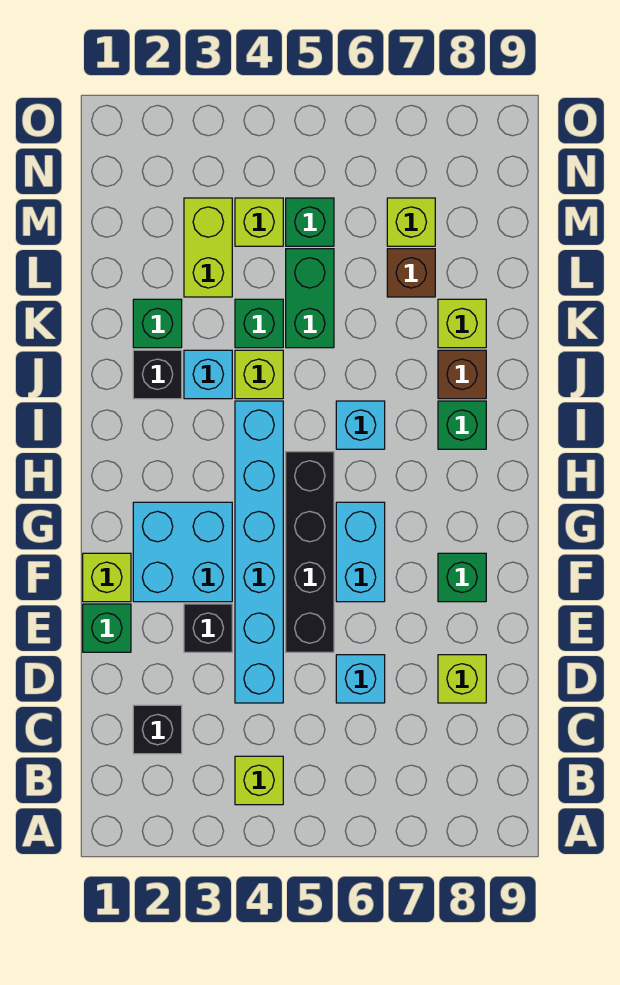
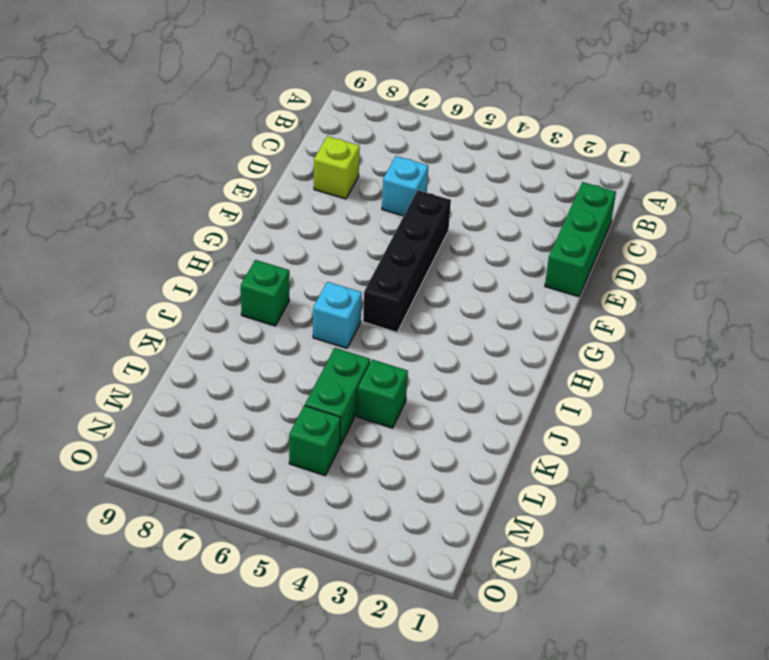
green 1x3 brick [545,182,616,297] -> green 1x1 brick [83,604,131,652]
none -> lime 1x1 brick [235,756,283,805]
none -> black 1x1 brick [133,705,182,754]
none -> cyan 1x6 brick [235,401,283,703]

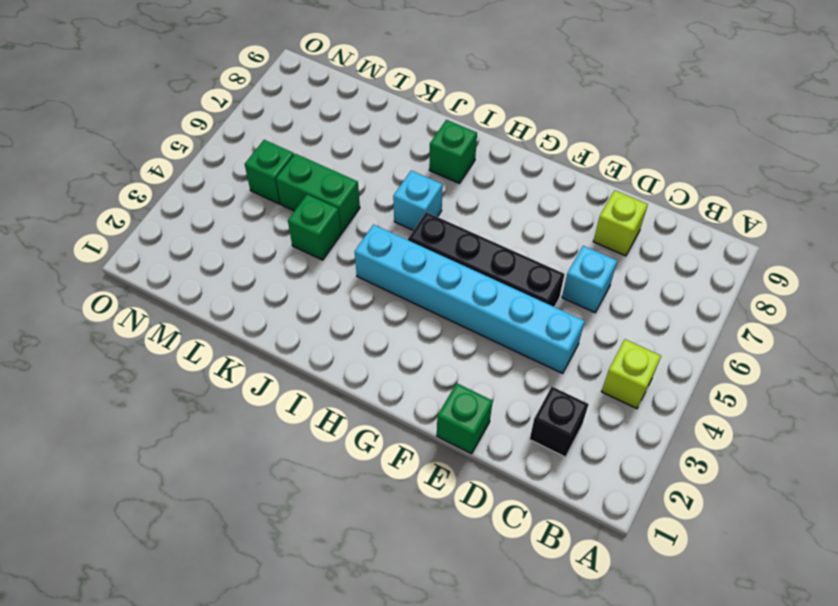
none -> black 1x1 brick [184,604,232,652]
none -> lime 1x1 brick [83,553,131,602]
none -> cyan 2x2 brick [133,502,232,602]

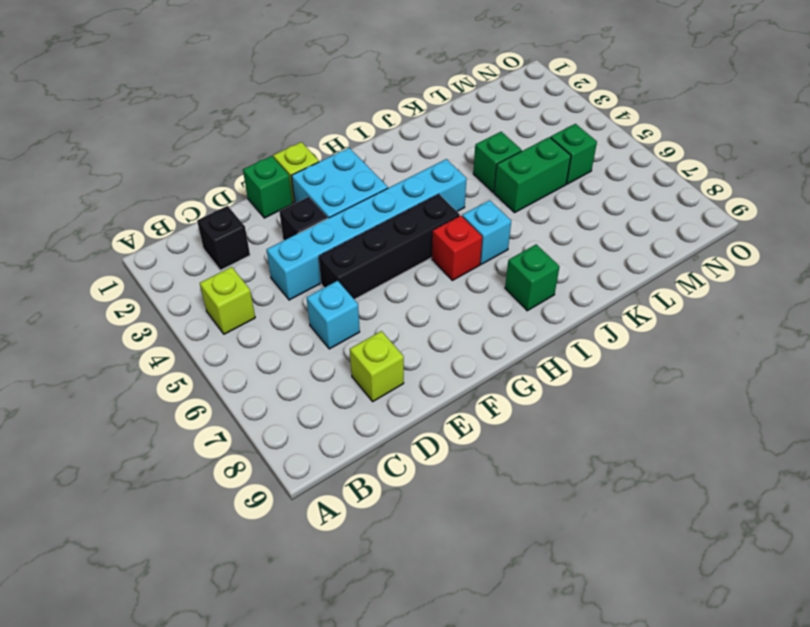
red 1x1 brick [432,216,482,280] -> none
none -> cyan 1x2 brick [336,502,385,602]
none -> green 1x1 brick [438,553,486,602]
none -> black 1x1 brick [133,350,182,399]

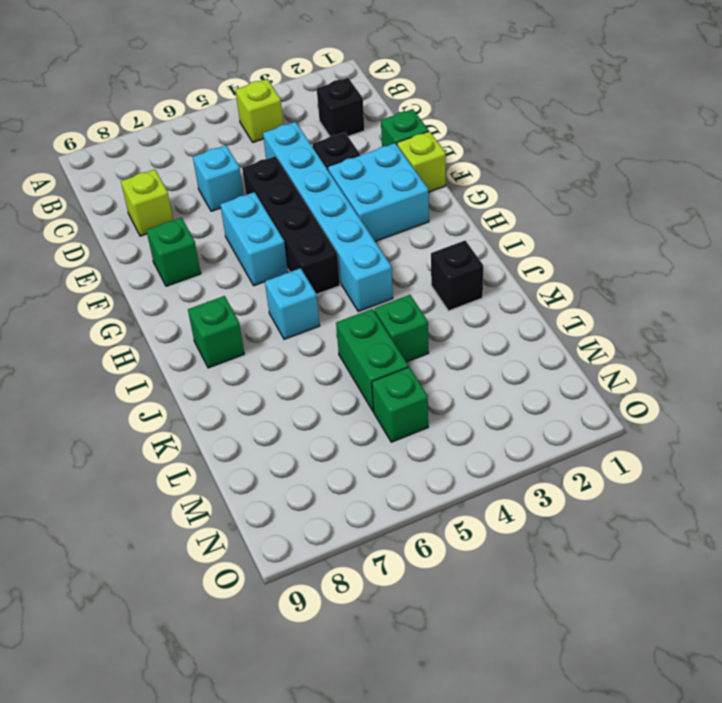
none -> cyan 1x1 brick [184,350,232,399]
none -> lime 1x1 brick [235,350,283,399]
none -> brown 1x1 brick [438,350,486,399]

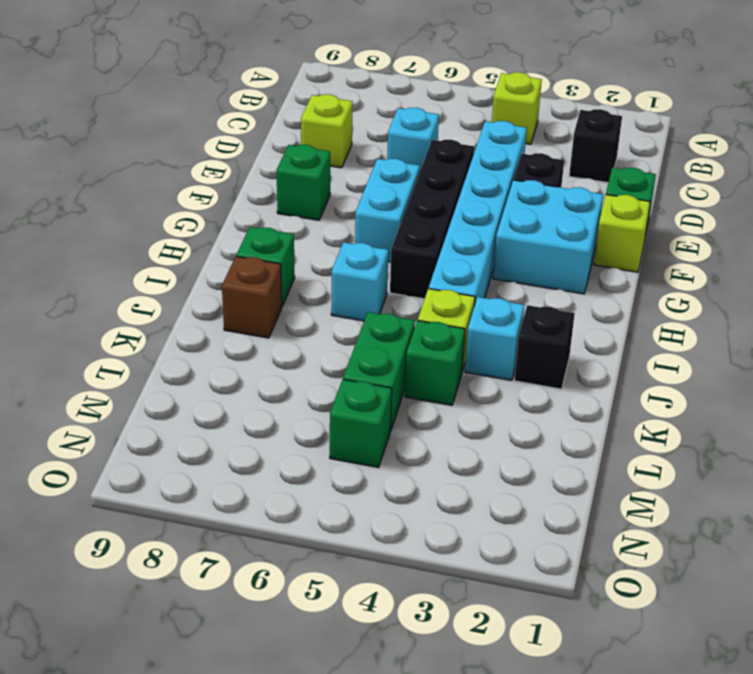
none -> green 1x1 brick [133,299,182,348]
none -> lime 1x1 brick [438,299,486,348]
none -> lime 1x2 brick [184,198,232,297]

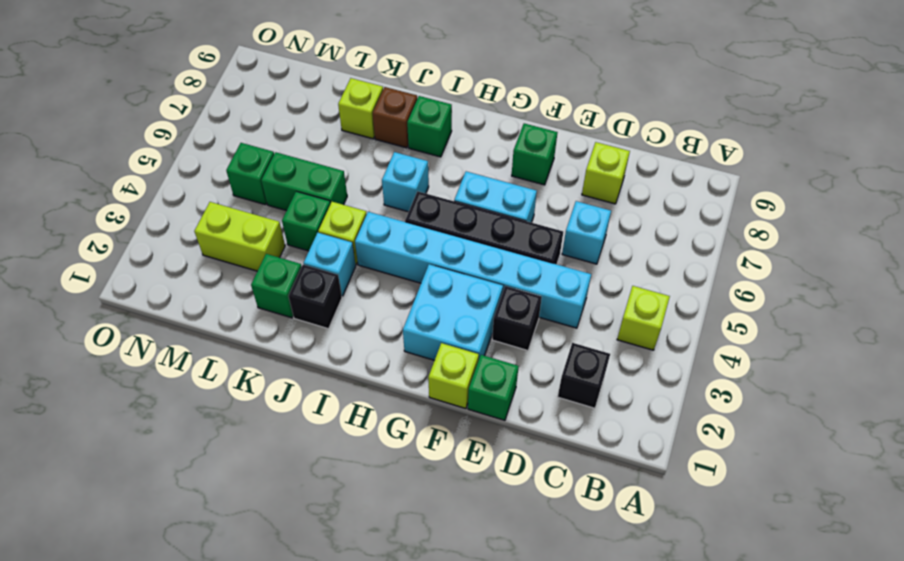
none -> brown 1x1 brick [387,249,435,297]
none -> lime 1x1 brick [235,198,283,246]
none -> lime 1x1 brick [387,198,435,246]

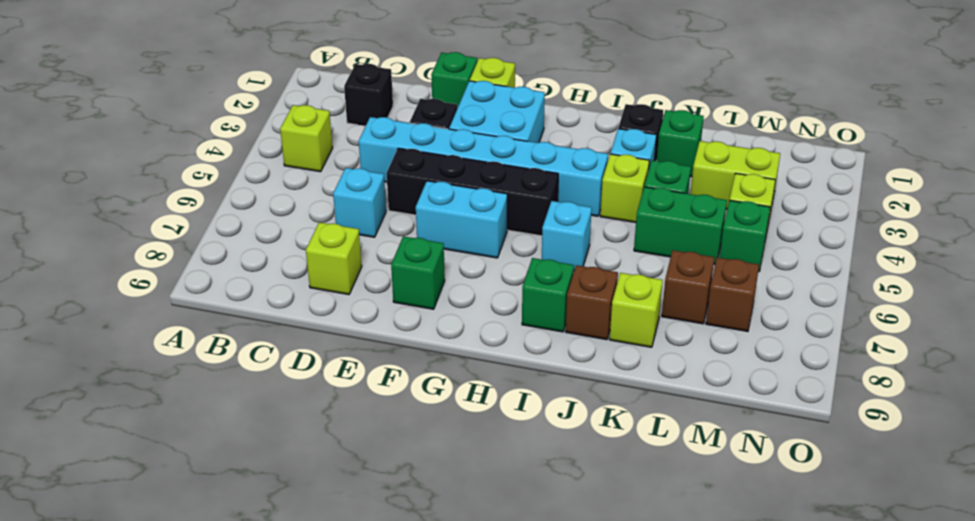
brown 1x1 brick [706,258,759,331] -> lime 1x1 brick [387,198,435,246]

